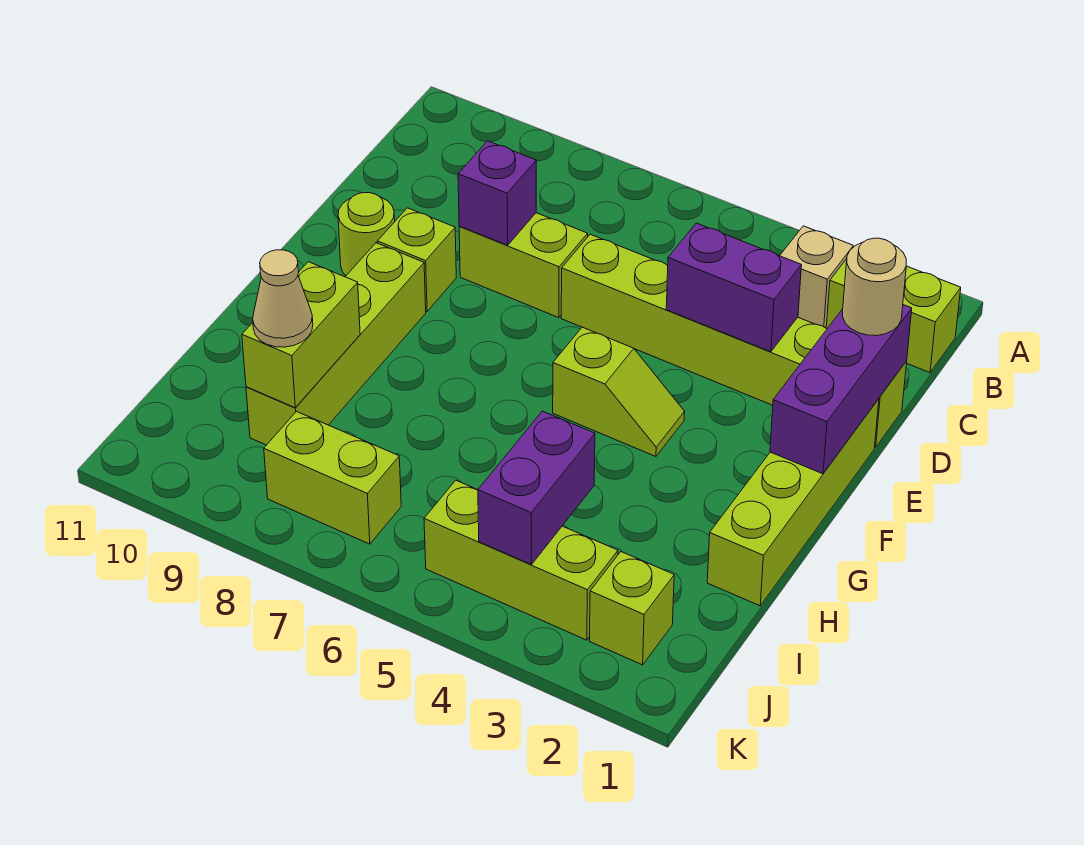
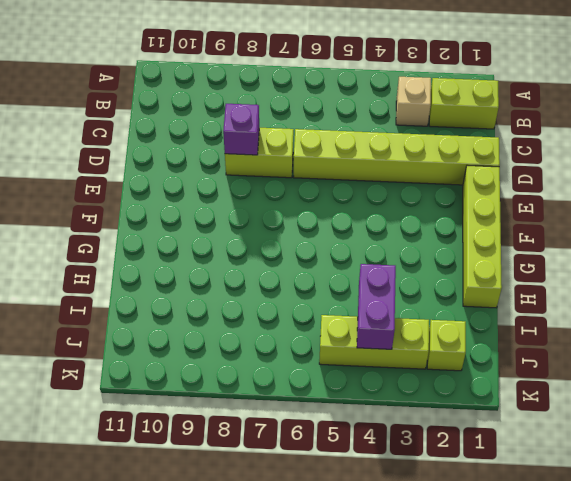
none -> lime 1x1 brick [377,208,456,311]
none -> lime 1x1 round brick [338,193,395,275]
none -> lime 1x2 slope [553,327,685,457]

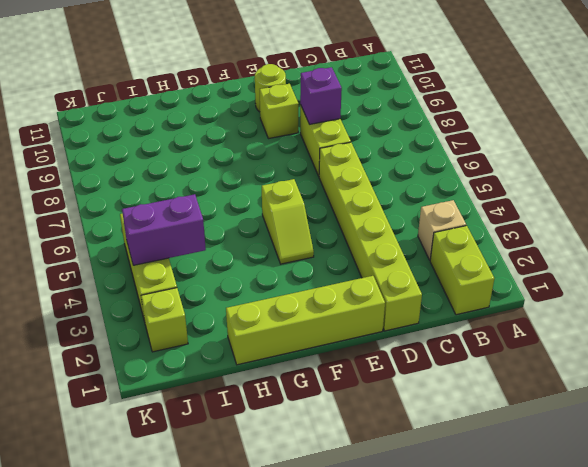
none -> lime 1x4 brick [246,243,426,445]
none -> lime 1x2 brick [264,412,401,544]
none -> purple 1x3 brick [770,305,912,474]

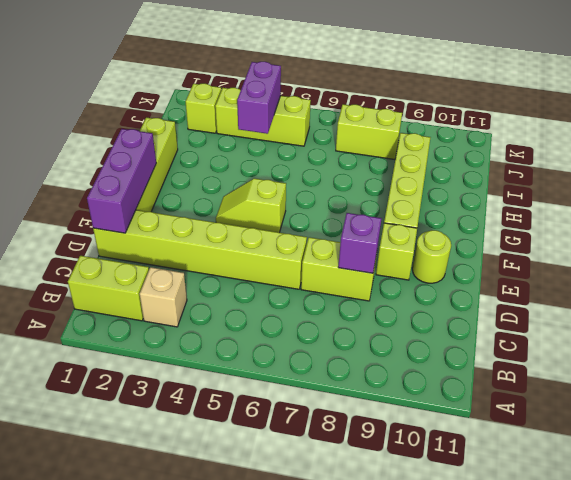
none -> purple 1x2 brick [666,223,801,352]
none -> lime 1x2 brick [242,262,360,408]
none -> tan 1x1 round brick [843,238,906,336]

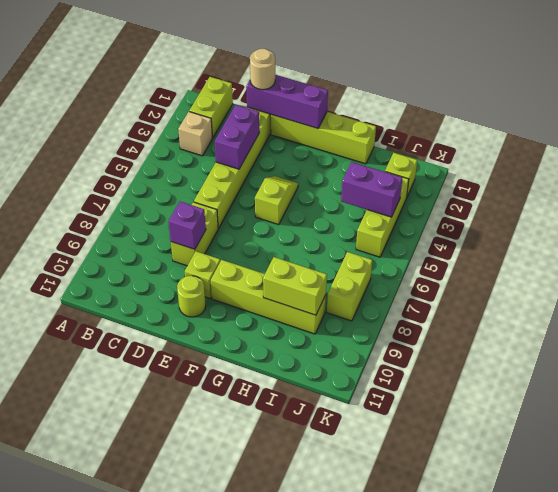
none -> tan 1x1 cone [253,250,313,347]

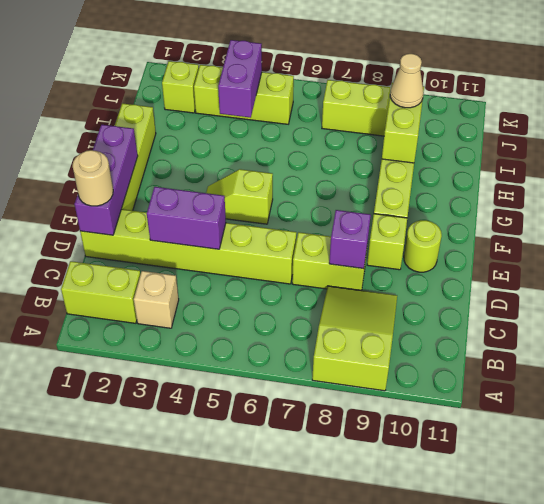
lime 2x3 slope [312,286,397,391] -> none

